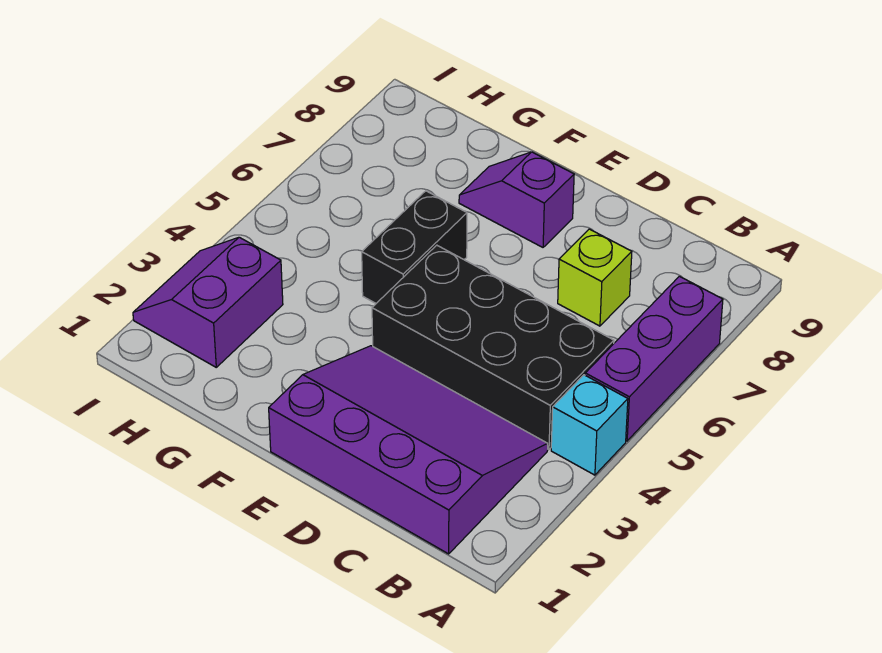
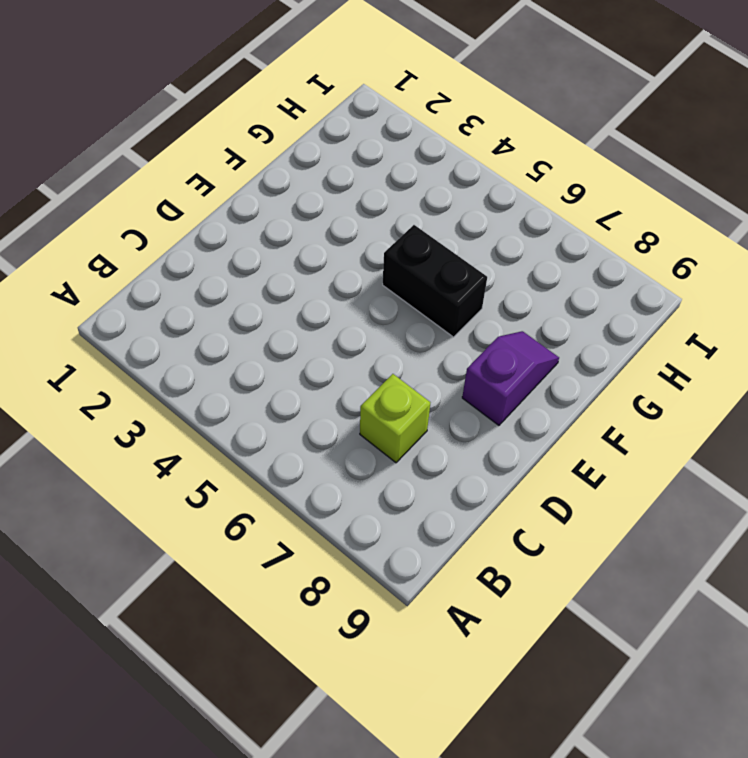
none -> cyan 1x1 brick [551,375,628,475]
none -> purple 1x3 brick [585,276,723,441]

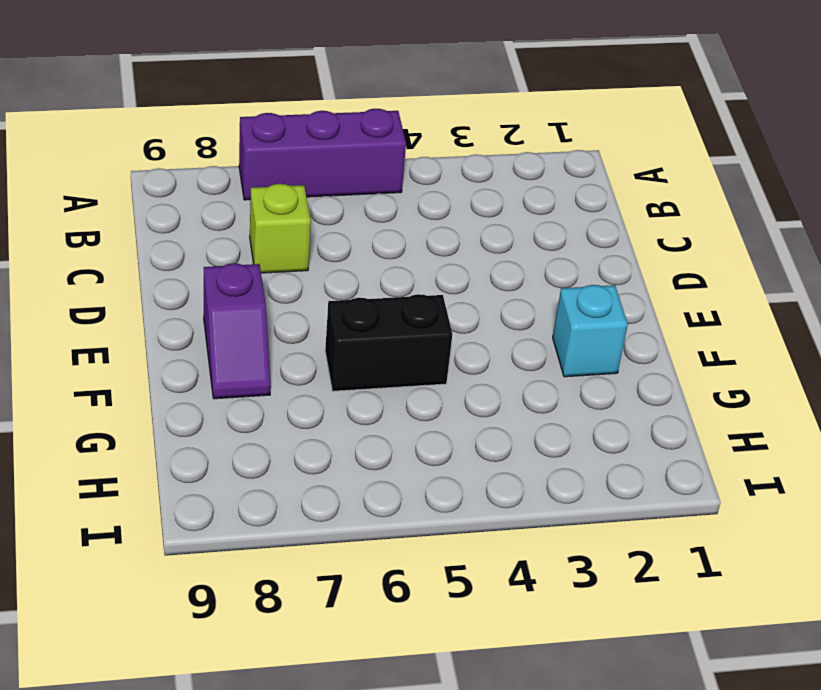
cyan 1x1 brick [553,285,628,377] -> cyan 1x1 brick moved to [551,375,628,475]
none -> purple 3x4 slope [269,346,548,554]
none -> black 2x4 brick [372,245,614,450]

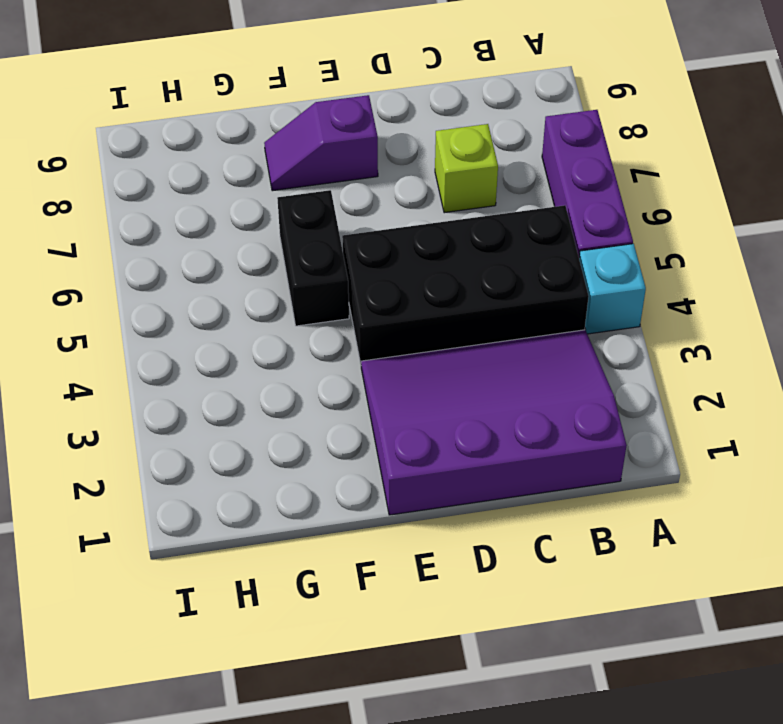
none -> purple 2x2 slope [133,237,283,367]

